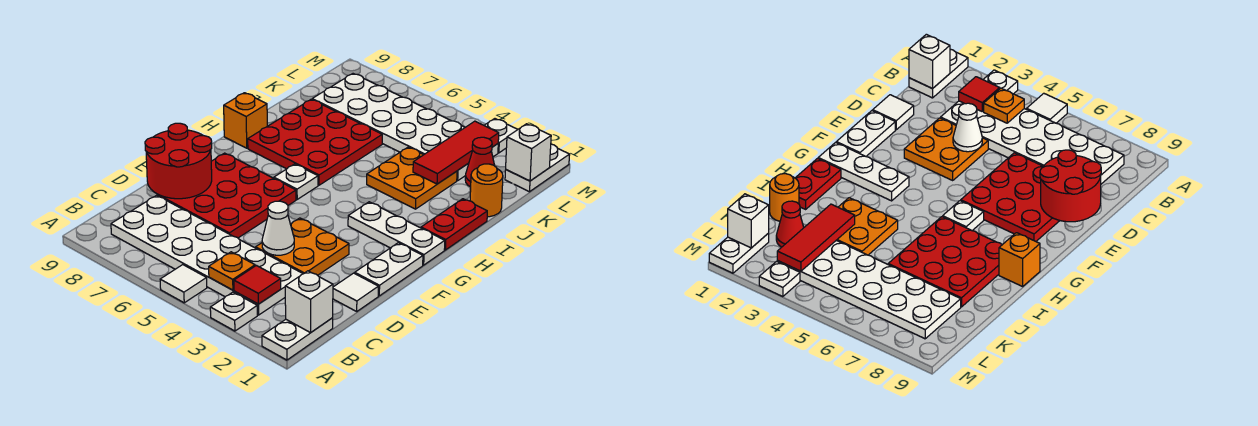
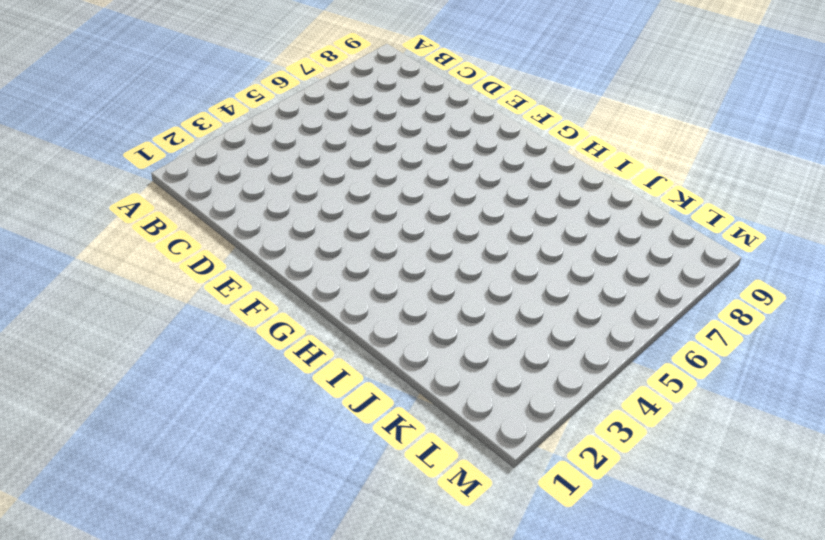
none -> white 1x2 plate [262,318,333,360]
none -> white 1x1 plate [210,292,257,331]
none -> white 1x1 tile [160,265,207,303]

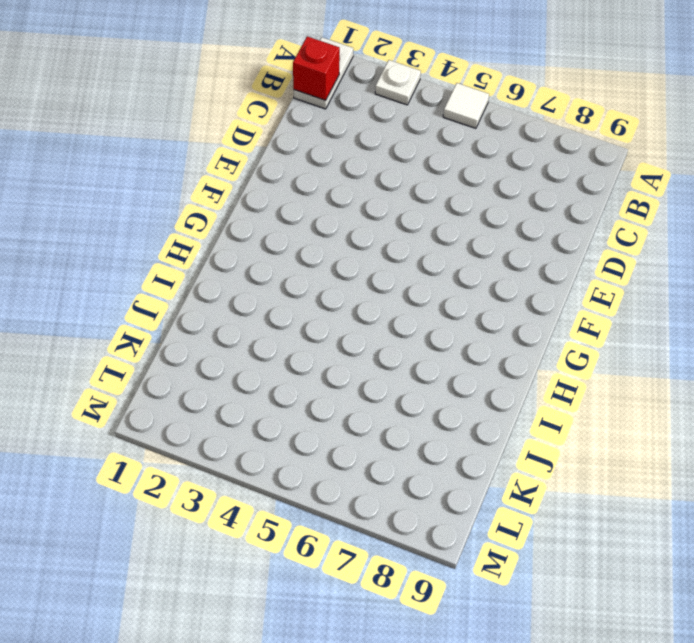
red 1x1 brick [293,36,340,100] -> white 1x1 brick [285,271,333,333]
none -> white 2x6 plate [111,195,303,315]
none -> white 1x1 tile [333,273,378,311]
none -> orange 2x2 plate [256,218,349,275]

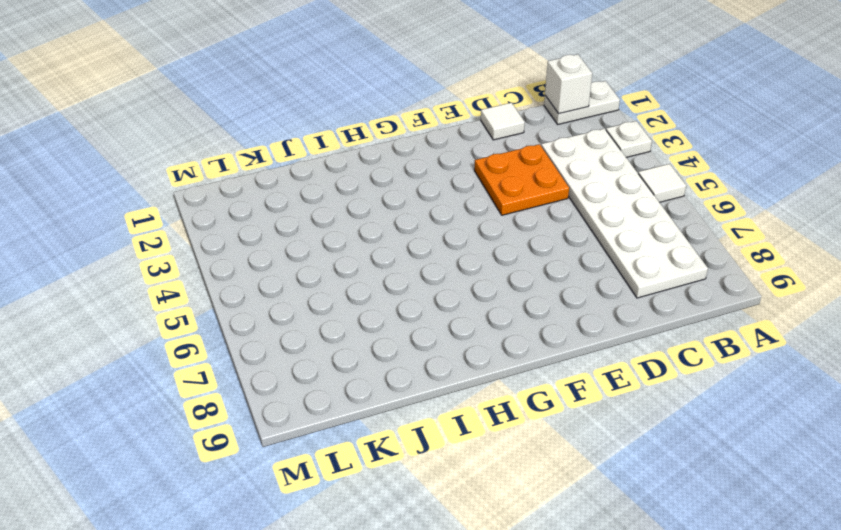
none -> red 3x3 plate [158,153,296,238]
none -> white 1x2 plate [355,243,423,296]
none -> white 1x3 plate [348,202,445,265]

